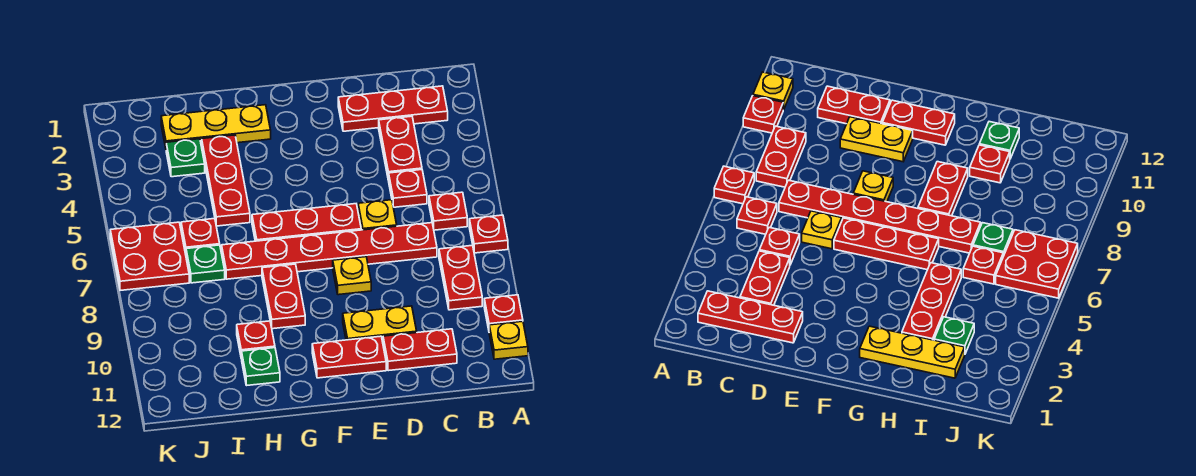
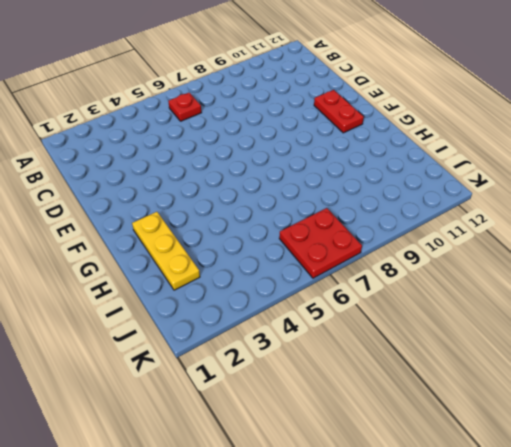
none -> red 1x1 plate [469,215,508,253]
none -> red 1x1 plate [484,295,523,329]
none -> yellow 1x1 plate [489,321,528,359]

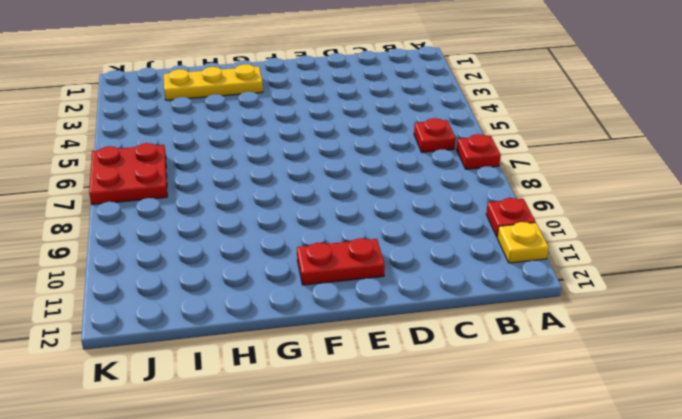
none -> red 1x3 plate [338,86,448,131]
none -> red 1x2 plate [439,245,482,310]
none -> red 1x2 plate [379,116,422,181]

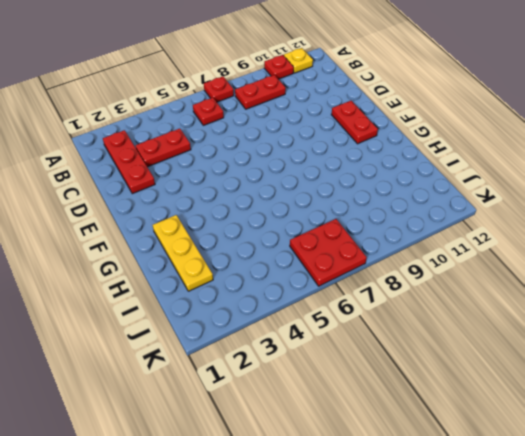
none -> red 1x1 plate [389,170,427,207]
none -> red 1x6 plate [222,223,437,279]
none -> red 1x2 plate [383,329,457,371]

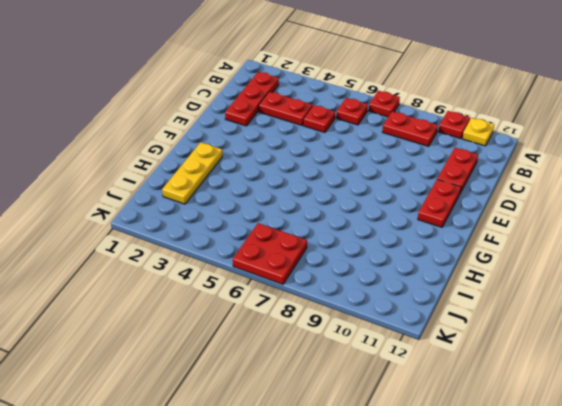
none -> red 1x6 plate [222,223,437,279]
none -> yellow 1x1 plate [358,200,397,230]
none -> yellow 1x2 plate [343,306,417,342]

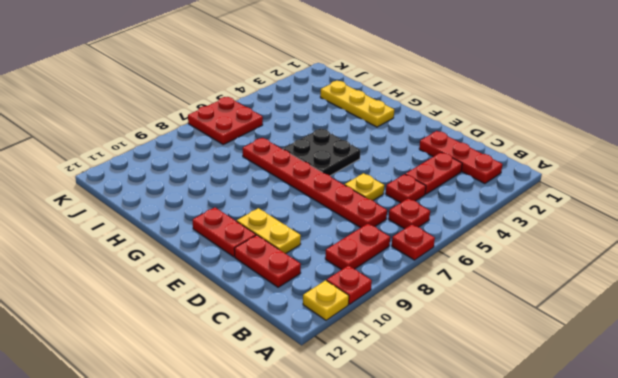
black 2x2 plate [283,129,361,176] -> red 1x3 plate [252,204,361,241]
none -> yellow 1x1 plate [333,257,371,295]
none -> red 1x2 plate [262,264,305,329]
none -> red 1x3 plate [201,135,250,226]

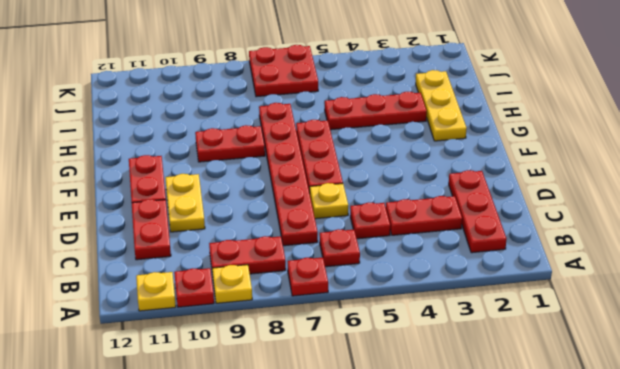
yellow 1x1 plate [212,265,252,303] -> yellow 1x1 plate moved to [333,257,371,295]
none -> red 1x1 plate [237,321,275,359]
none -> green 1x1 plate [242,348,280,385]
none -> green 1x1 plate [166,139,205,177]

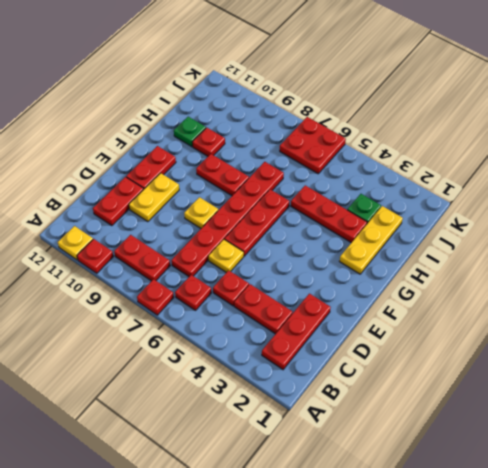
none -> red 1x1 plate [181,219,220,254]
none -> green 1x1 plate [186,245,225,283]

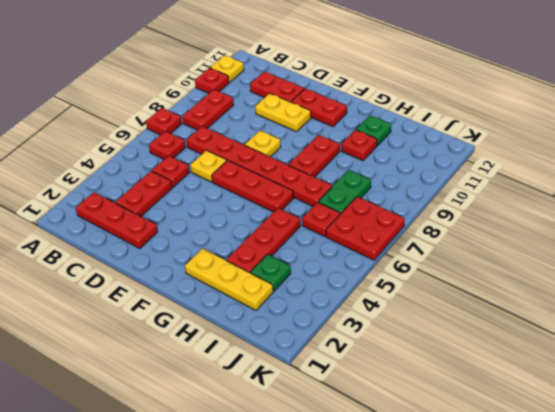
green 1x2 plate [318,170,371,214] -> green 1x1 plate [186,245,225,283]

